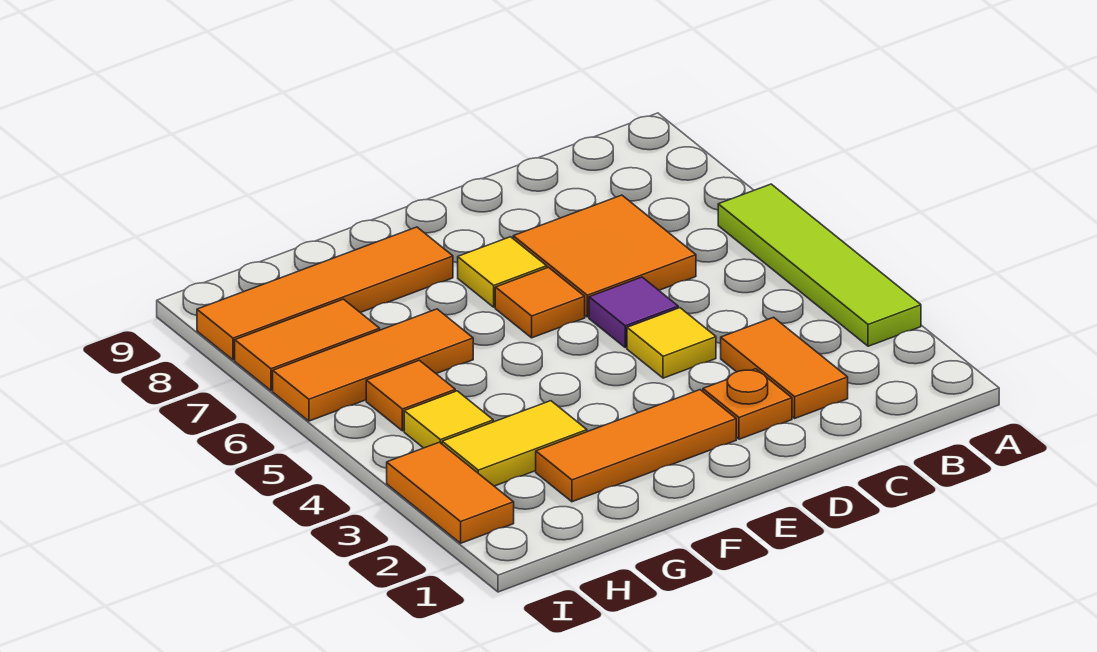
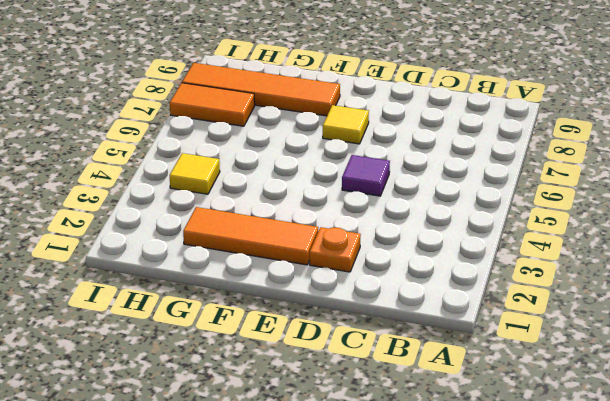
none -> lime 1x4 tile [718,184,921,346]
none -> orange 1x2 tile [721,317,848,418]
none -> orange 2x2 tile [513,195,696,317]

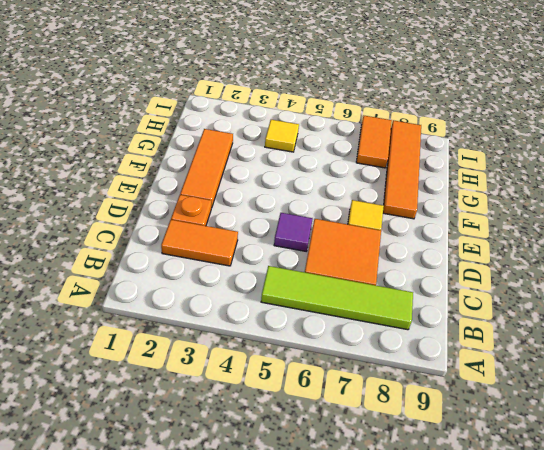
lime 1x4 tile [261,266,413,330] -> lime 1x4 tile moved to [718,184,921,346]
none -> yellow 1x1 tile [627,308,716,378]
none -> orange 1x1 tile [495,267,585,338]
none -> yellow 1x2 tile [442,401,587,486]

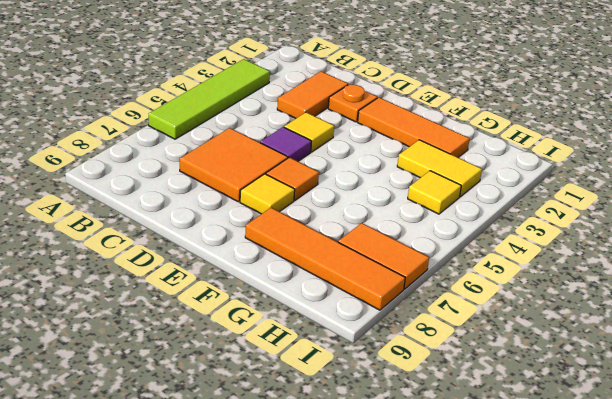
none -> orange 1x3 tile [273,309,473,421]
none -> orange 1x1 tile [366,360,455,431]
none -> orange 1x2 tile [387,442,514,543]

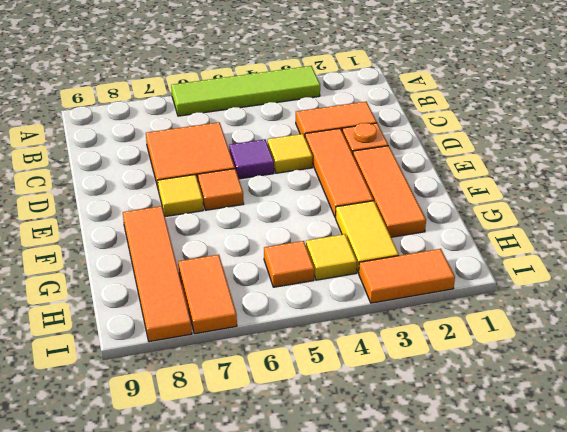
orange 1x3 tile [305,129,373,218] -> orange 1x3 tile moved to [273,309,473,421]

